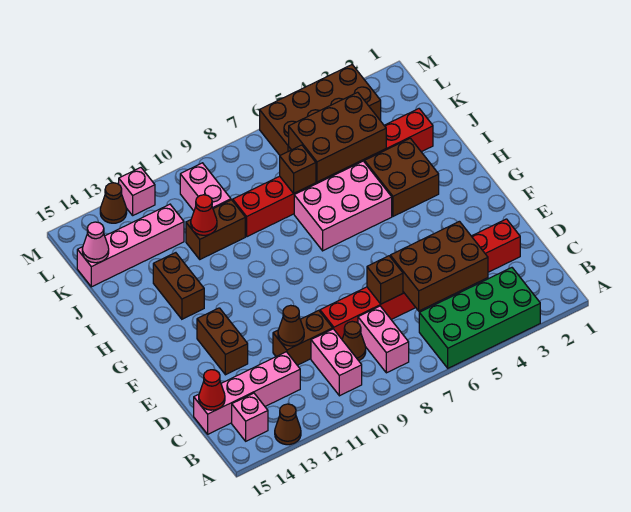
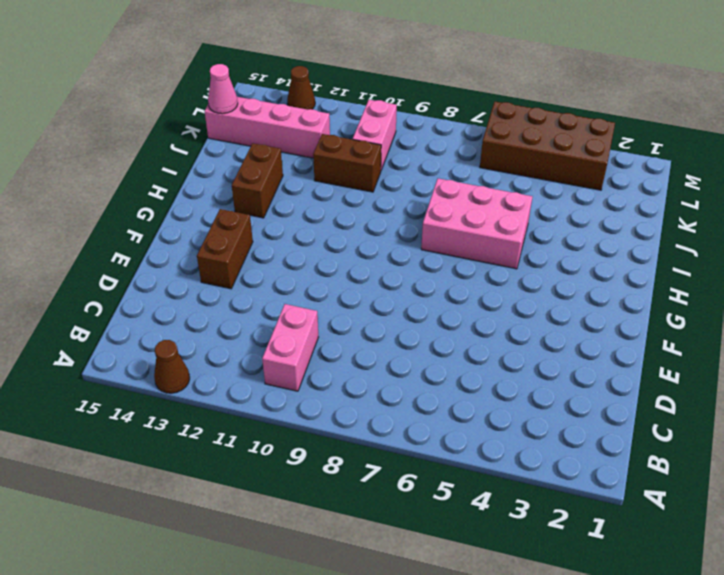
none -> green 2x4 brick [419,268,540,368]
none -> pink 1x2 brick [358,306,409,373]
none -> pink 1x1 brick [232,393,268,441]

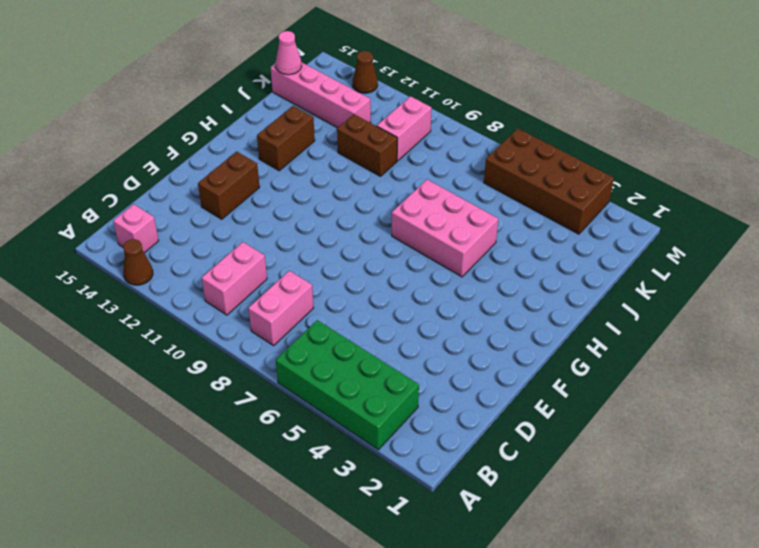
none -> brown 1x1 cone [342,321,366,361]
none -> pink 1x4 brick [194,352,300,434]
none -> red 1x8 brick [320,219,520,339]

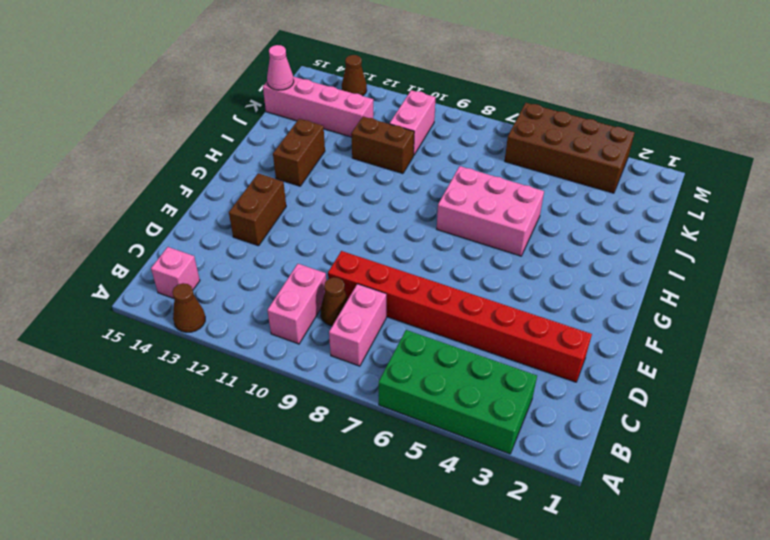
none -> pink 1x4 brick [194,352,300,434]
none -> brown 1x2 brick [273,310,333,365]
none -> brown 2x2 brick [365,138,439,216]

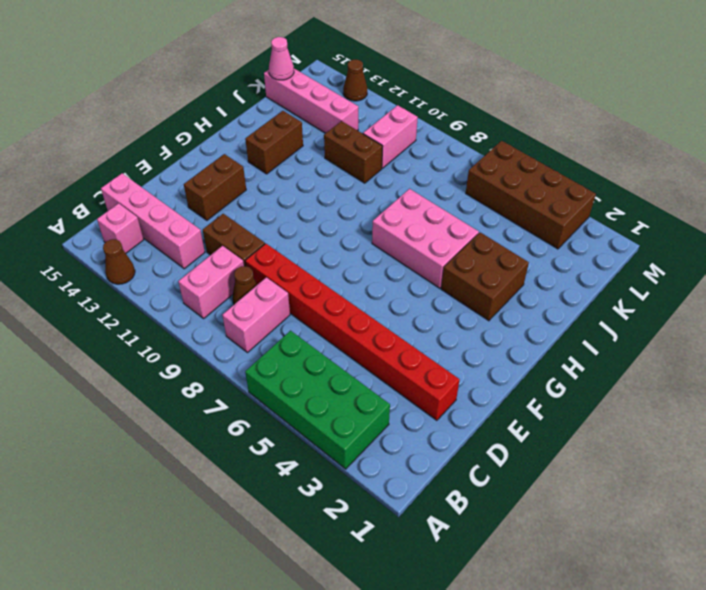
none -> red 1x8 brick [233,109,433,237]
none -> pink 1x1 brick [119,168,155,215]
none -> brown 2x3 brick [390,221,488,311]

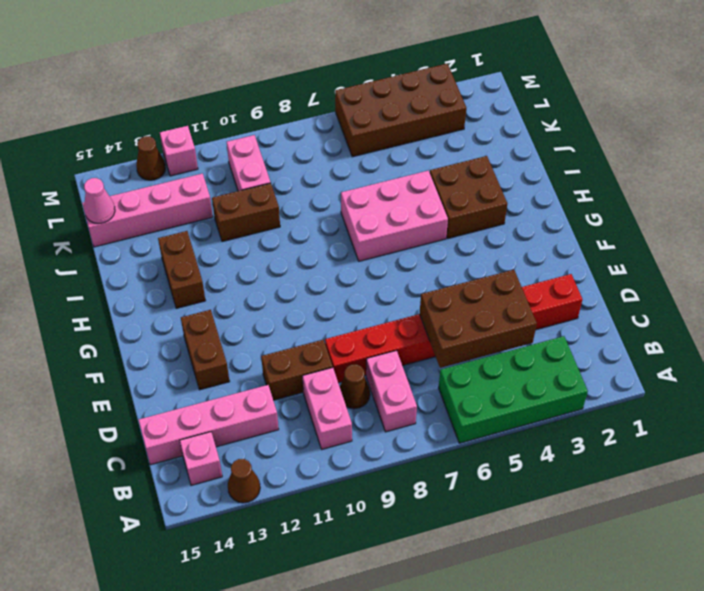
none -> red 1x8 brick [233,109,433,237]
none -> red 1x1 cone [199,370,225,410]
none -> brown 1x1 brick [367,256,403,304]

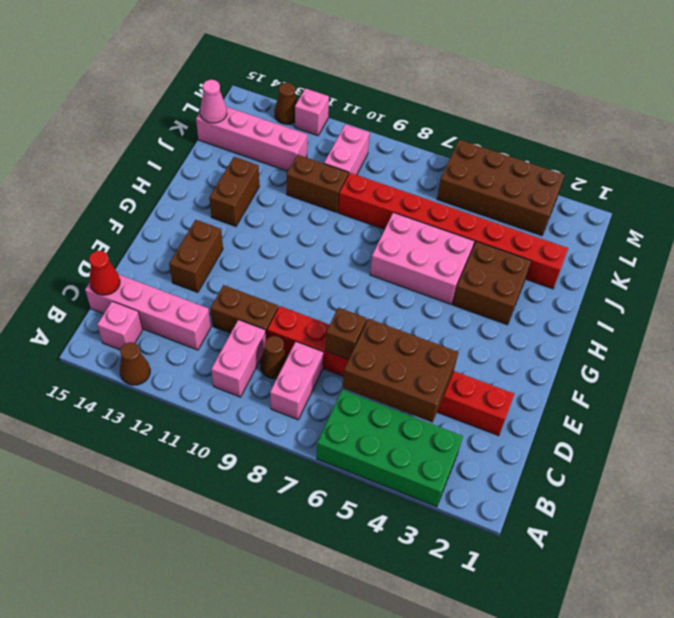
none -> brown 1x1 cone [278,305,304,346]
none -> brown 2x3 brick [289,92,386,182]
none -> brown 1x1 brick [280,145,316,194]

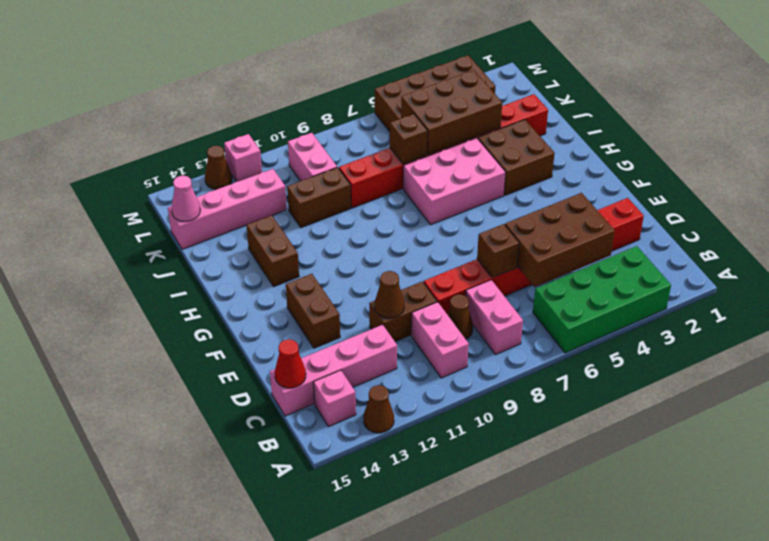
none -> red 1x1 cone [191,195,217,235]

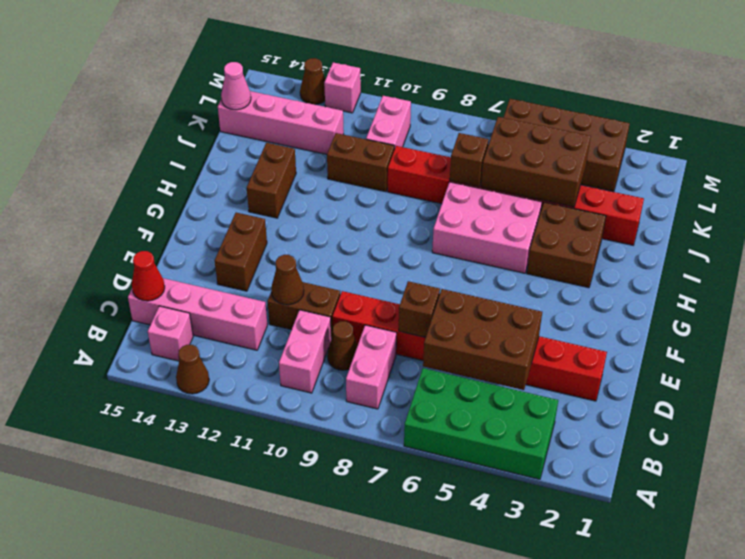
none -> red 1x1 cone [191,195,217,235]

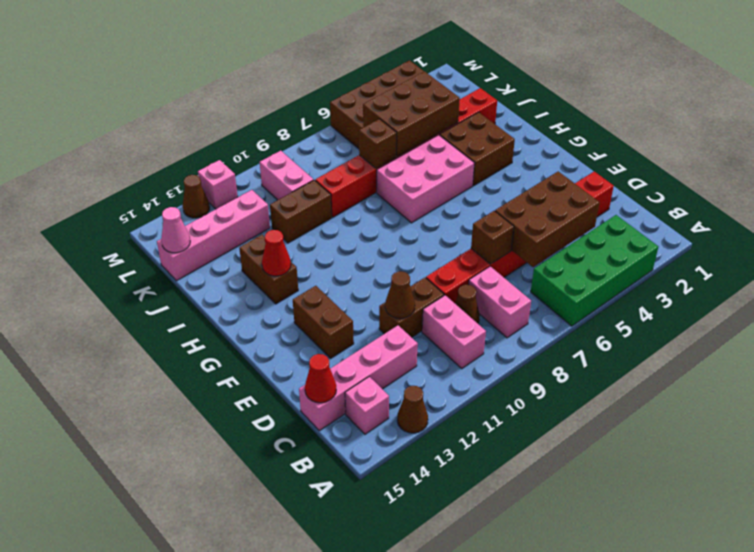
red 1x1 cone [262,230,291,276] -> red 1x1 cone moved to [191,195,217,235]

